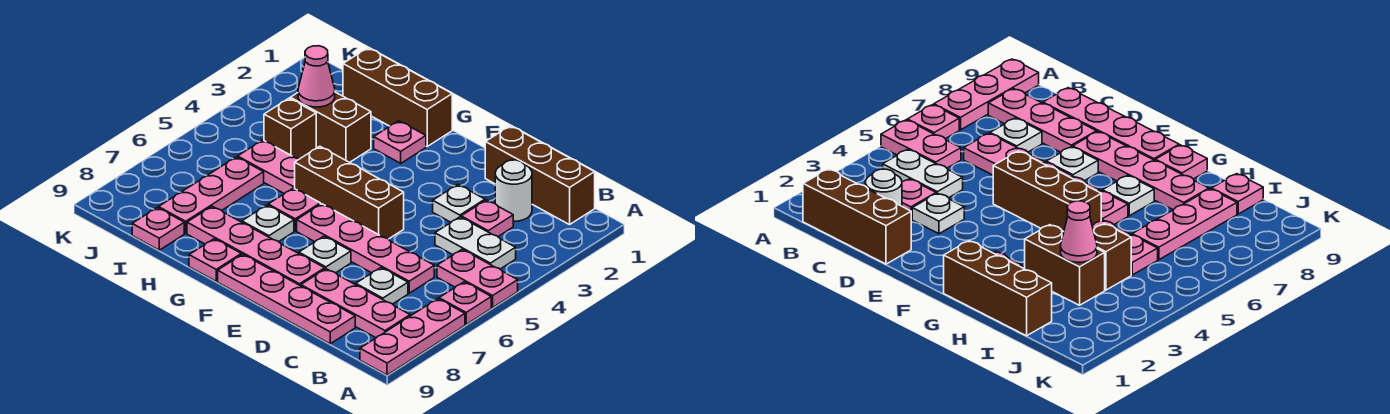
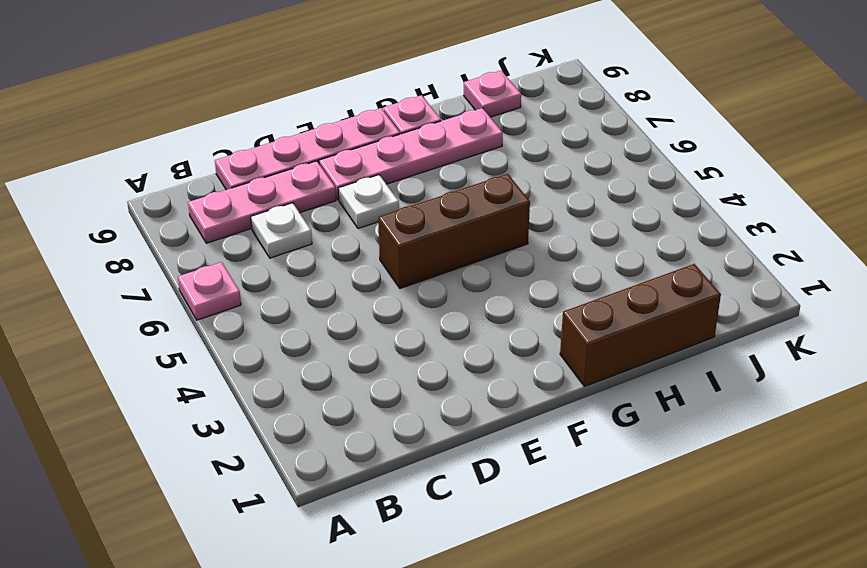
none -> pink 1x2 plate [437,249,518,308]
none -> pink 1x3 plate [360,299,465,375]
none -> brown 1x3 brick [485,126,595,225]

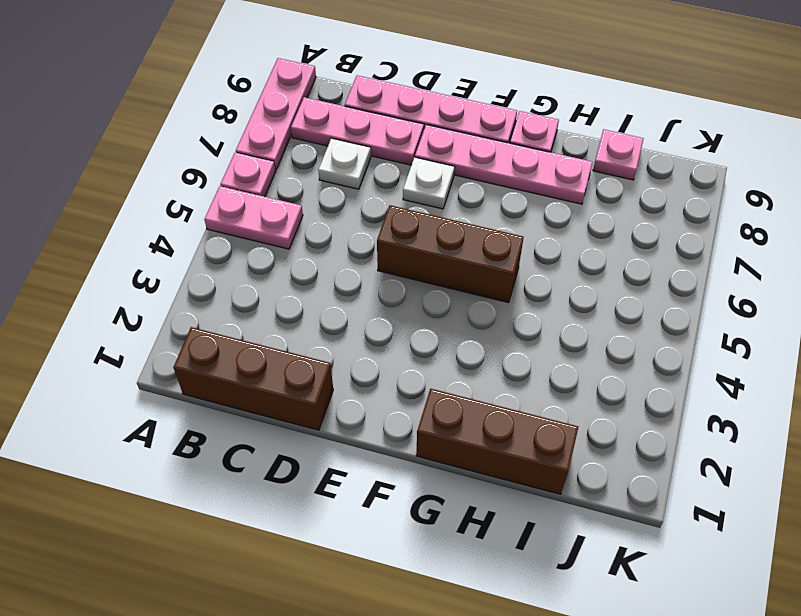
none -> white 1x2 plate [435,217,516,269]
none -> white 1x1 round brick [495,160,532,221]
none -> pink 1x1 plate [461,200,513,236]

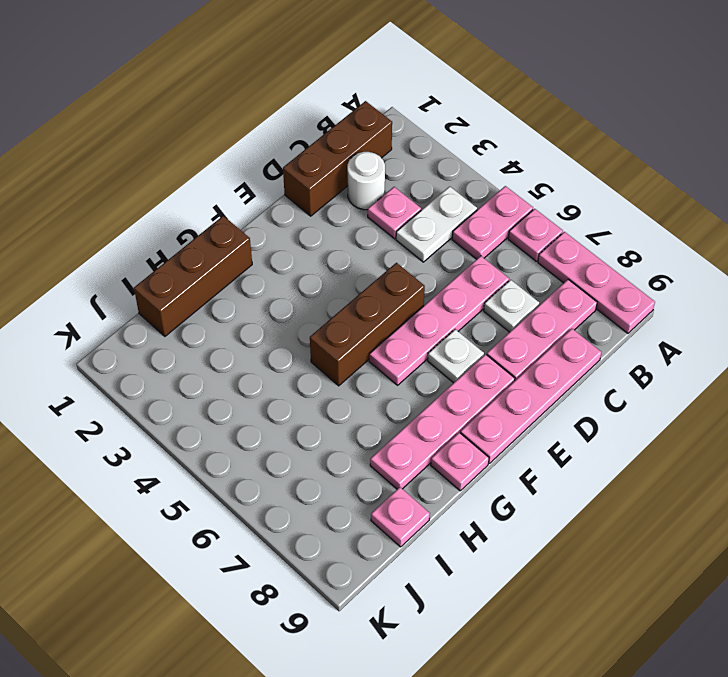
none -> white 1x1 plate [433,185,485,222]
none -> pink 1x1 plate [374,121,426,163]
none -> pink 1x1 plate [268,188,320,231]

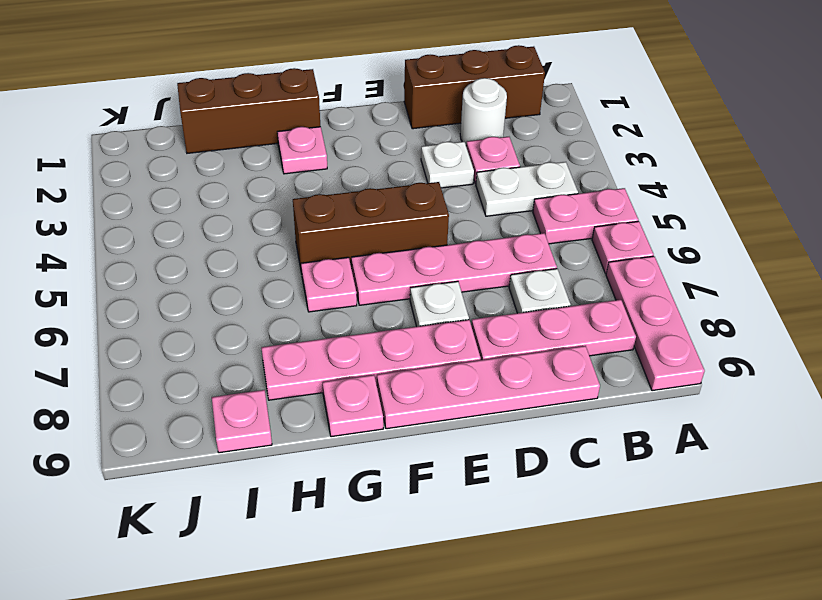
none -> white 1x1 plate [242,205,294,242]
none -> brown 1x2 brick [290,92,371,162]
none -> pink 1x2 plate [238,140,299,194]

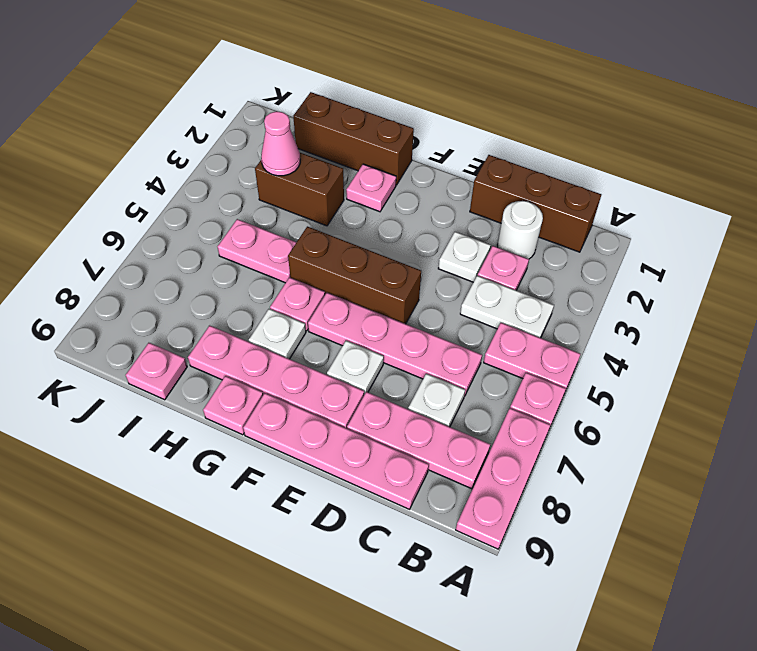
none -> brown 1x1 brick [264,98,316,159]
none -> pink 1x3 plate [159,157,264,233]

